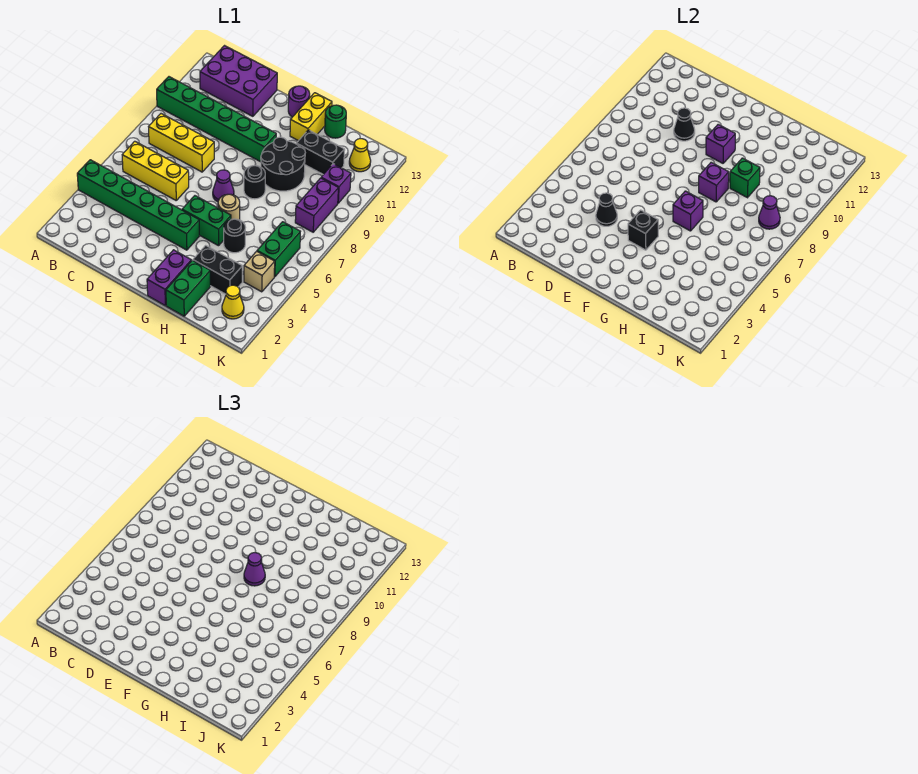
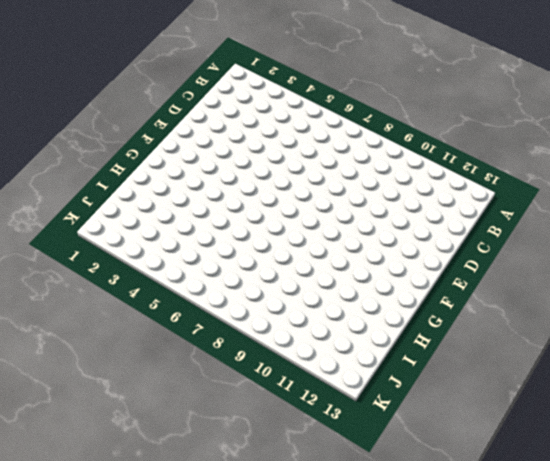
none -> green 1x6 brick [77,160,199,250]
none -> green 1x6 brick [157,77,276,162]
none -> yellow 1x3 brick [122,141,189,200]
none -> yellow 1x3 brick [149,114,214,172]

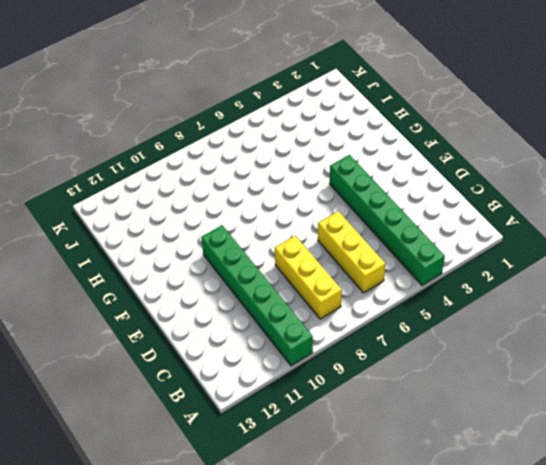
none -> purple 2x3 brick [200,46,277,116]
none -> green 1x2 brick [182,196,231,246]
none -> purple 1x1 cone [213,170,234,202]
none -> purple 1x1 round brick [288,86,310,117]

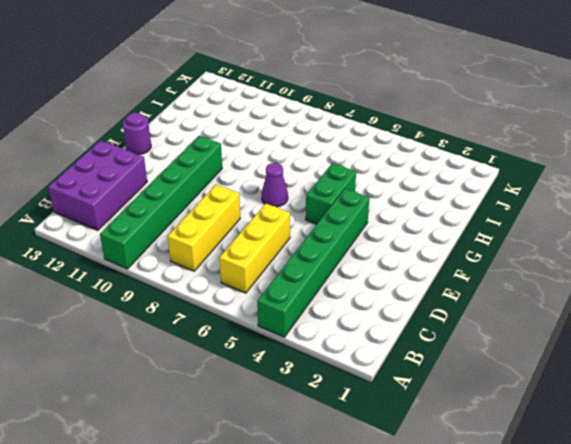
none -> purple 1x2 brick [147,250,191,305]
none -> tan 1x1 round brick [218,194,240,220]
none -> black 1x1 round brick [244,166,265,199]
none -> black 2x2 round brick [261,137,305,191]

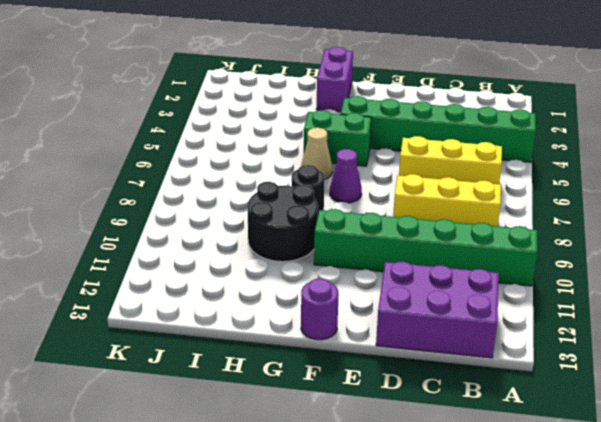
tan 1x1 cone [301,128,332,179] -> tan 1x1 round brick [218,194,240,220]
none -> yellow 1x2 brick [290,93,332,141]
none -> green 1x2 brick [166,260,210,316]
none -> black 1x2 brick [193,245,242,294]
none -> black 1x1 round brick [224,219,245,253]

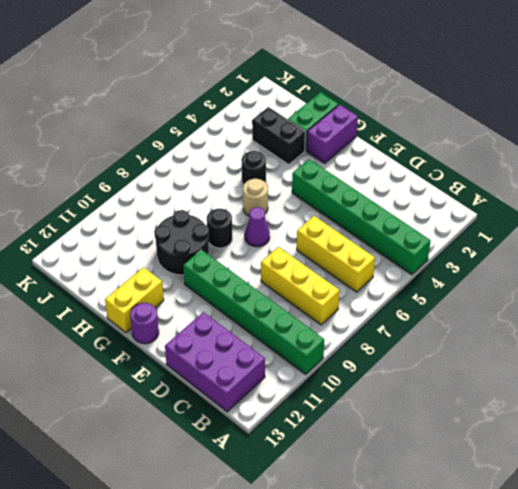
none -> green 1x2 brick [182,196,231,246]
none -> black 1x2 brick [296,130,345,175]
none -> green 1x1 round brick [325,105,346,138]
none -> yellow 1x1 cone [222,285,244,319]

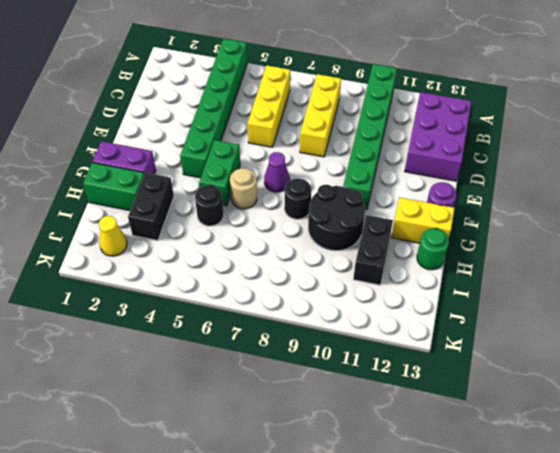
none -> tan 1x1 brick [244,251,275,292]
none -> green 1x2 brick [257,222,300,277]
none -> purple 1x2 brick [295,178,338,232]
none -> purple 1x1 brick [321,164,351,203]

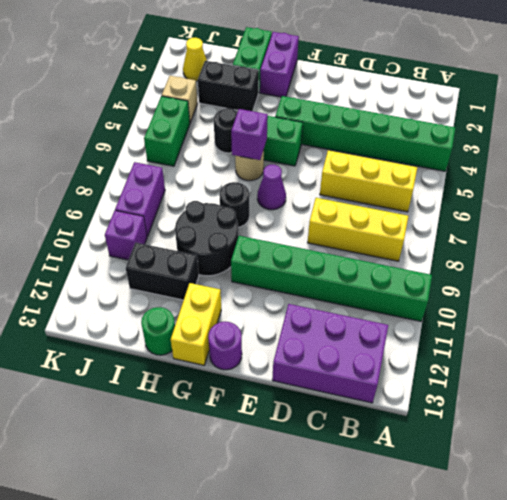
none -> yellow 1x1 cone [349,139,371,172]
none -> black 1x1 cone [596,193,617,226]
none -> black 1x1 cone [674,108,695,141]
none -> black 1x1 brick [628,210,658,250]

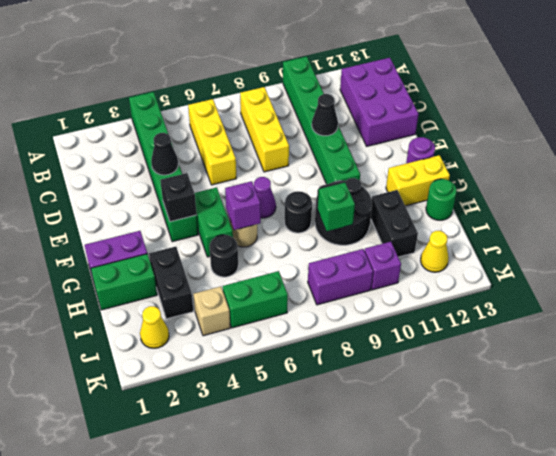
none -> purple 1x1 brick [706,125,735,163]
none -> purple 1x1 brick [699,162,729,202]
none -> purple 1x1 cone [759,196,780,229]
none -> purple 1x1 cone [244,553,265,586]

